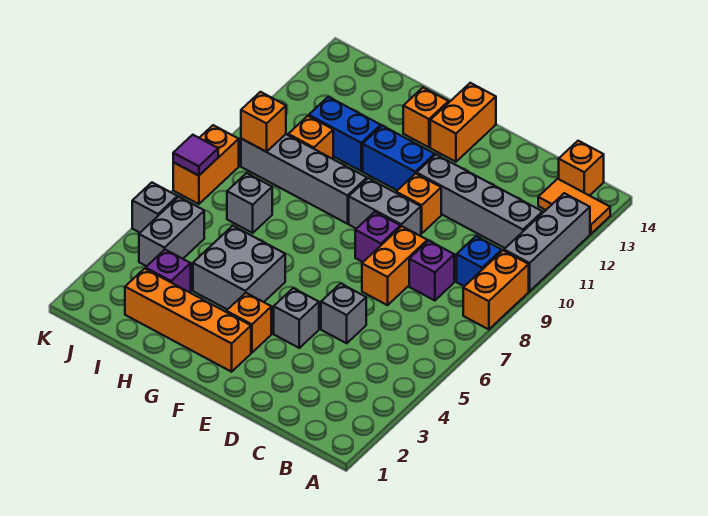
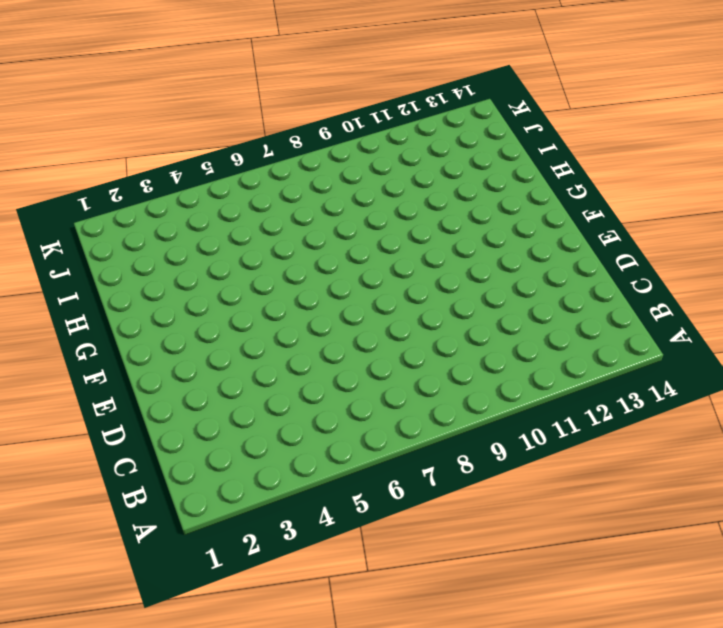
none -> orange 1x2 brick [463,251,529,329]
none -> grey 1x3 brick [504,193,590,291]
none -> orange 1x2 tile [538,179,610,234]

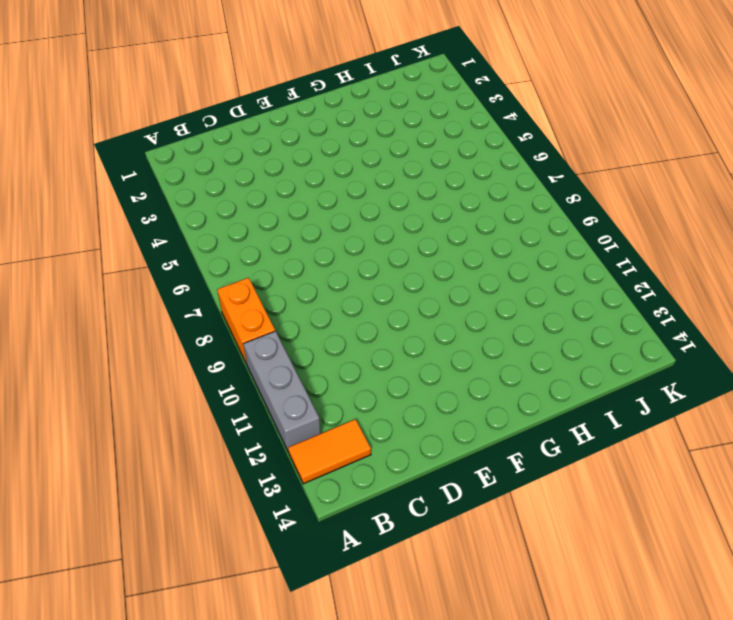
none -> blue 1x1 brick [457,236,502,286]
none -> grey 1x4 brick [417,155,543,248]
none -> orange 1x1 brick [559,141,604,196]

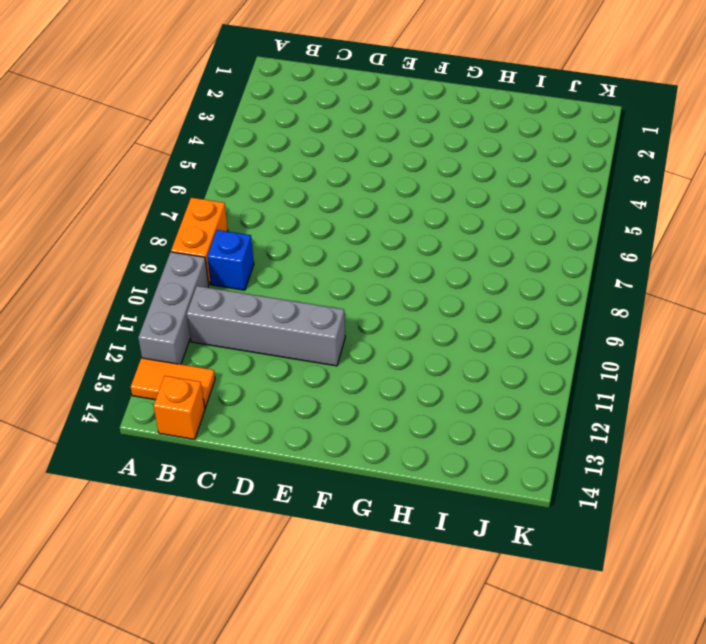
none -> purple 1x1 brick [409,241,454,301]
none -> grey 1x1 brick [321,283,366,343]
none -> orange 1x2 brick [362,226,427,305]

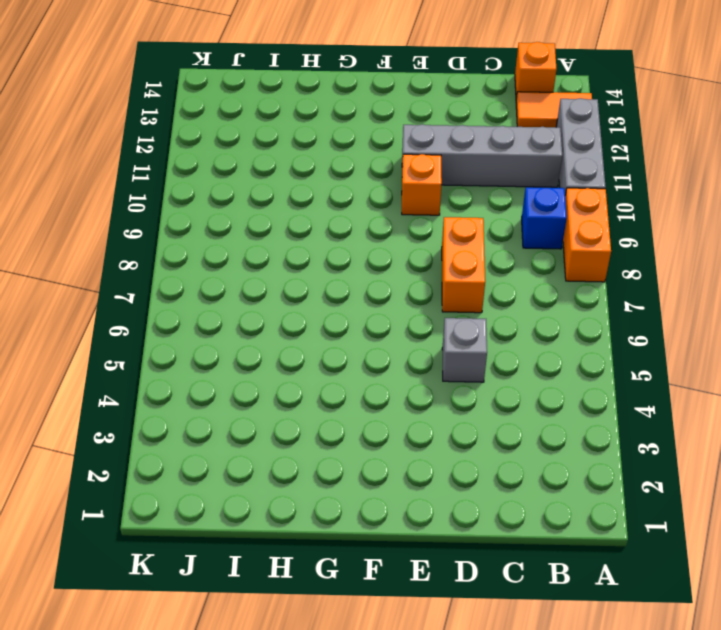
none -> purple 1x1 brick [409,241,454,301]
none -> grey 1x1 brick [274,288,319,348]
none -> purple 1x1 brick [355,212,400,262]

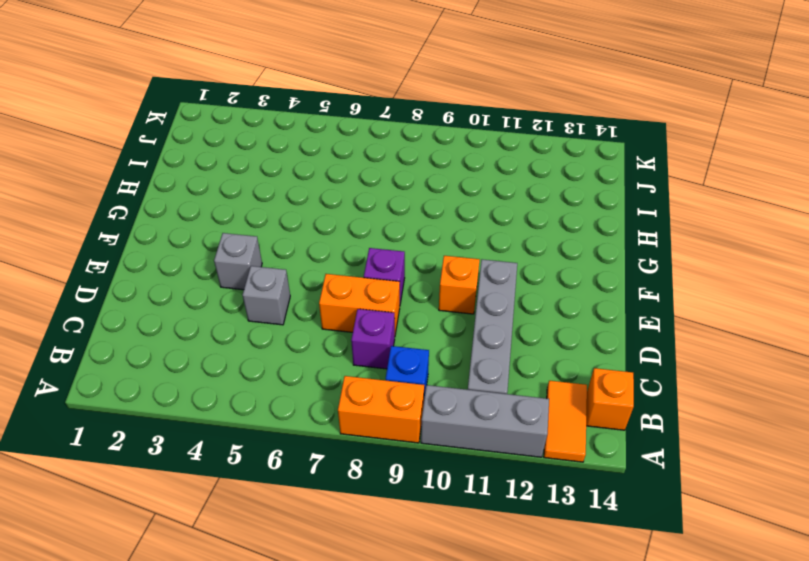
none -> grey 1x2 brick [349,178,421,236]
none -> orange 1x4 brick [125,269,251,372]
none -> orange 1x1 brick [226,293,271,353]

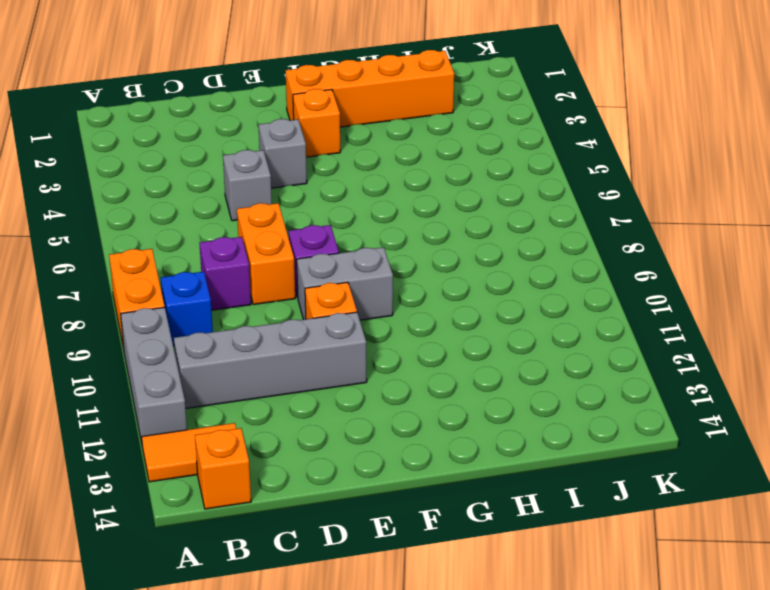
none -> blue 1x2 brick [363,126,435,190]
none -> orange 1x2 brick [430,83,496,162]
none -> grey 2x2 brick [193,226,285,310]

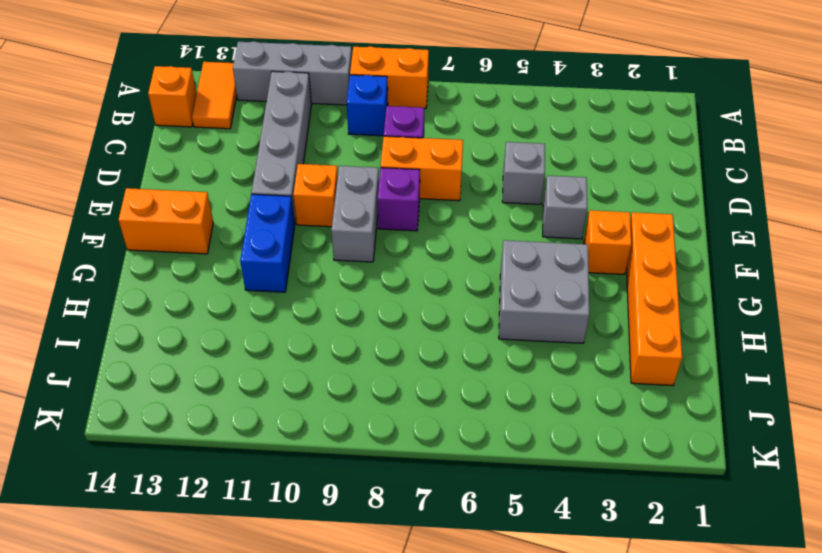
none -> grey 1x4 brick [241,134,367,224]
none -> orange 1x1 brick [403,88,449,147]
none -> blue 1x2 brick [309,97,381,171]

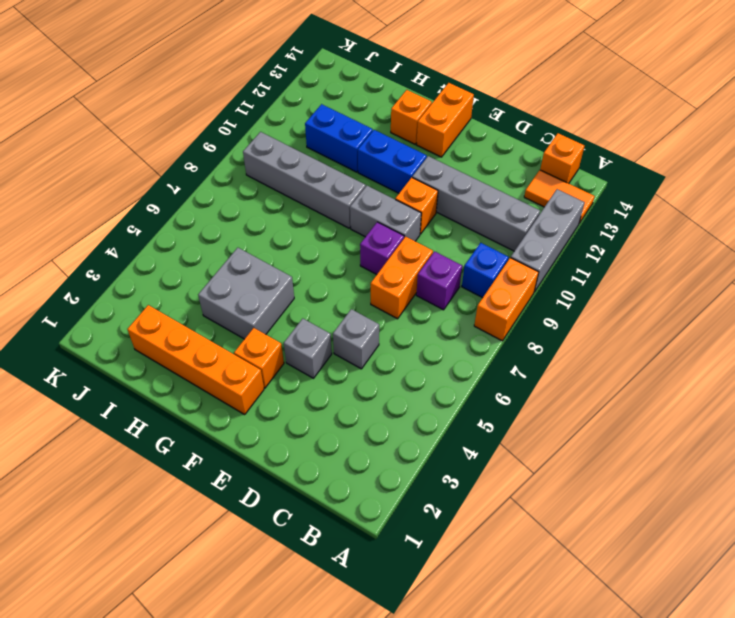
none -> purple 1x1 brick [146,250,191,292]
none -> grey 1x1 brick [227,173,272,233]
none -> orange 1x1 brick [288,116,333,159]

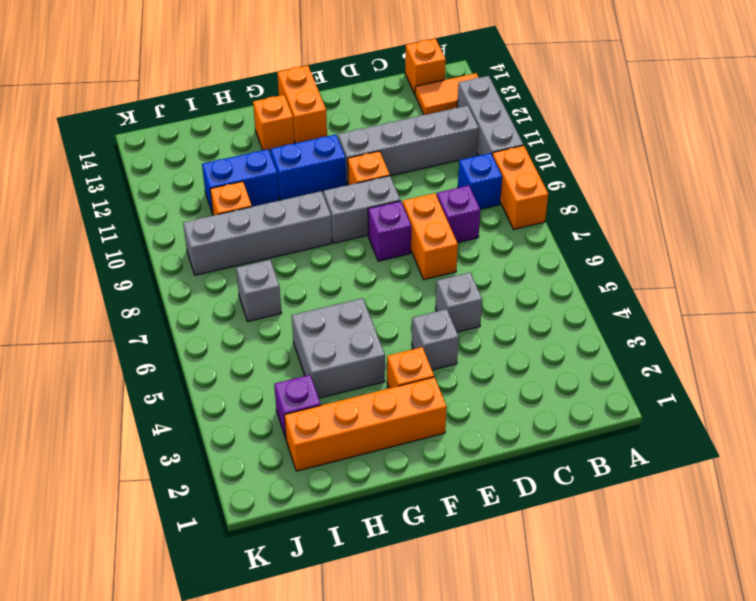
none -> grey 1x2 brick [139,197,204,266]
none -> grey 1x1 brick [132,183,177,233]
none -> orange 1x2 brick [173,125,239,204]

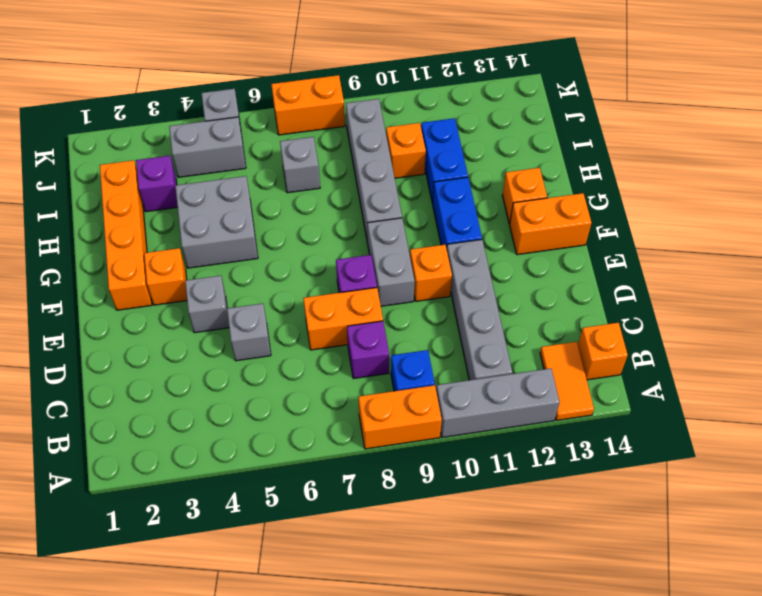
none -> orange 1x1 brick [241,92,286,152]
none -> purple 1x1 tile [173,135,218,176]

